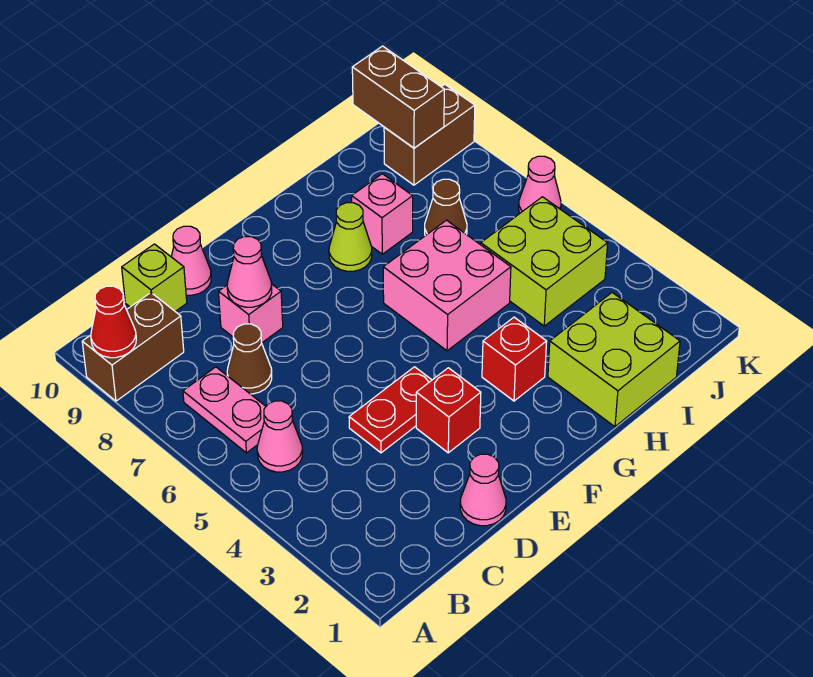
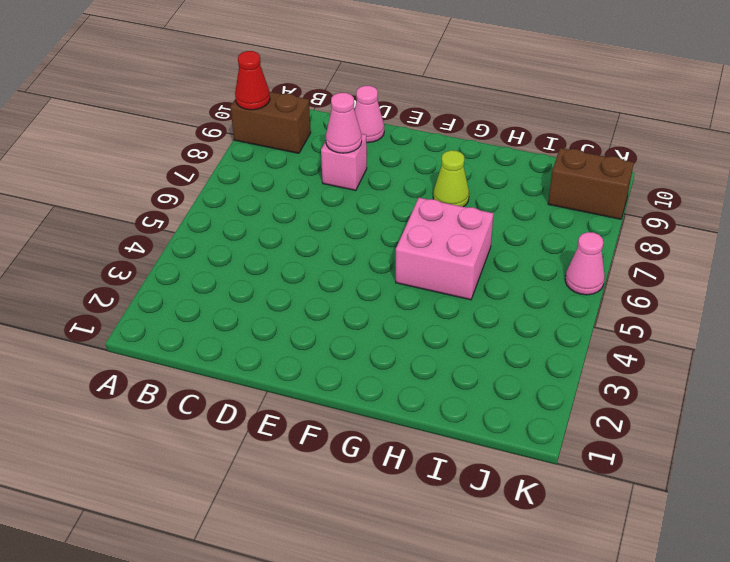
none -> pink 1x1 cone [257,401,303,472]
none -> pink 1x2 plate [183,367,266,453]
none -> brown 1x1 cone [227,324,272,394]

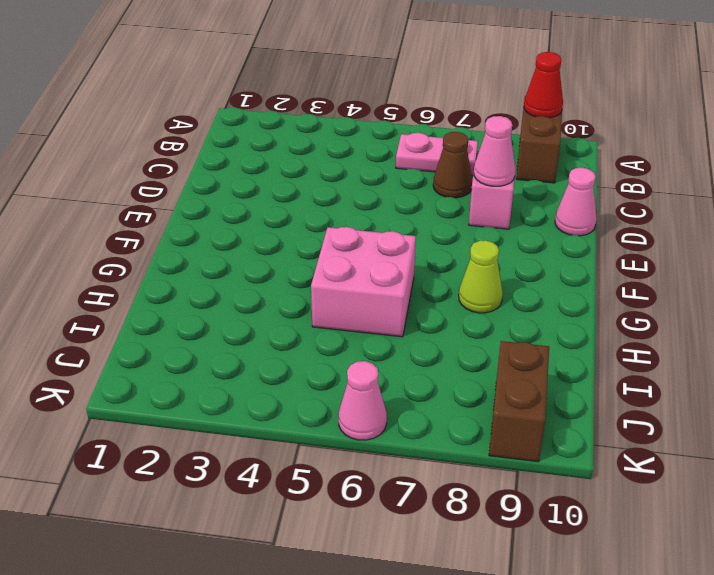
none -> pink 1x1 cone [257,401,303,472]
none -> lime 1x1 brick [122,244,187,311]
none -> pink 1x1 cone [460,454,506,526]

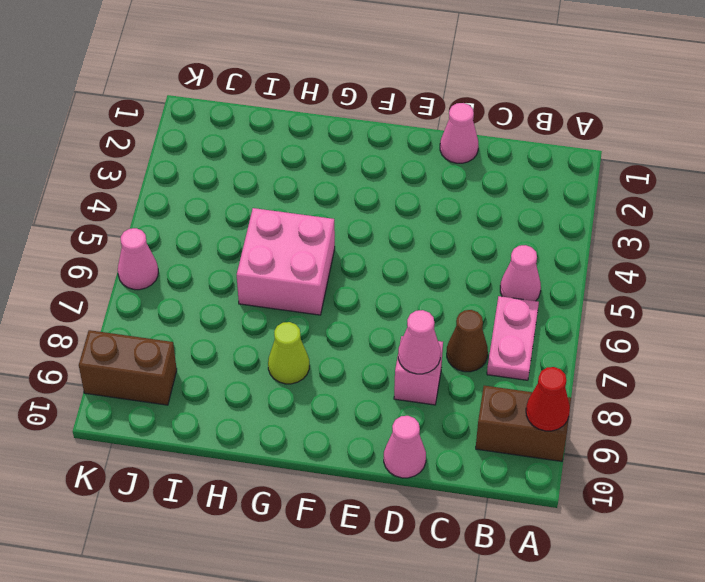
none -> lime 1x1 brick [122,244,187,311]
none -> red 1x2 plate [349,367,432,453]
none -> red 1x1 brick [416,368,481,453]

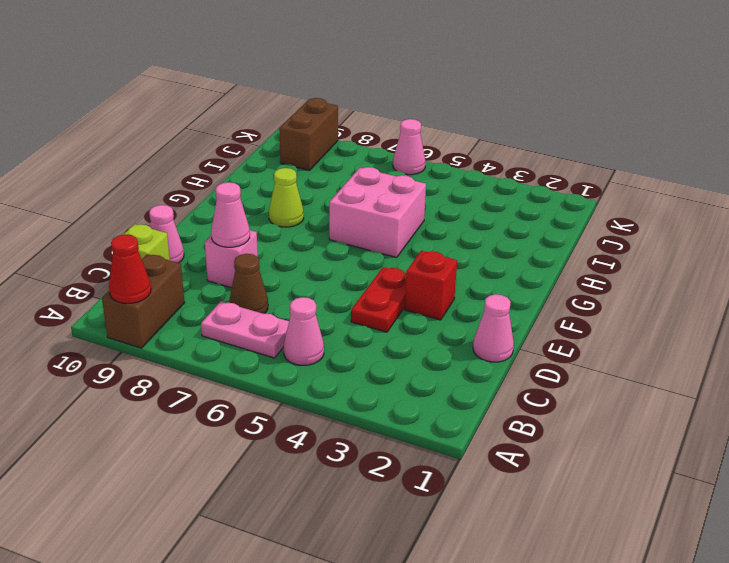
none -> red 1x1 brick [482,317,547,401]
none -> lime 2x2 brick [548,293,680,427]
none -> pink 1x1 brick [352,174,413,254]

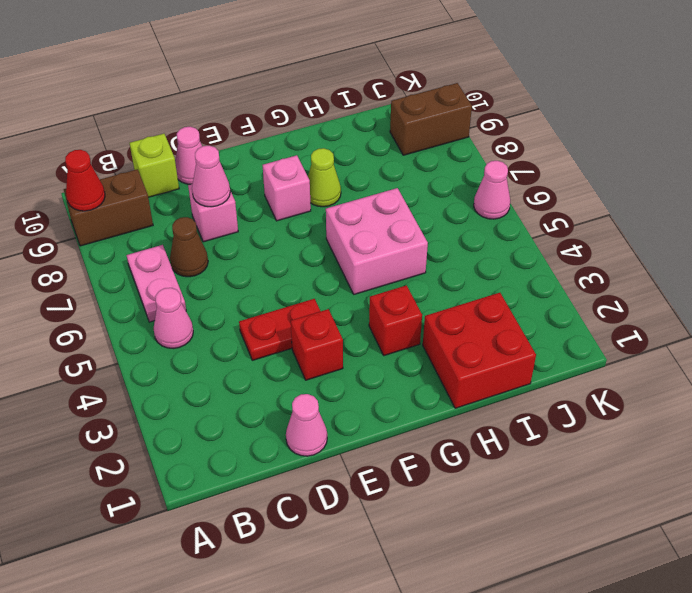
pink 1x1 brick [263,155,311,221] -> pink 1x1 brick moved to [352,174,413,254]
red 2x2 brick [423,293,536,408] -> lime 2x2 brick [548,293,680,427]
none -> lime 2x2 brick [481,197,608,326]
none -> brown 1x1 cone [425,179,467,236]
none -> brown 1x2 brick [352,46,444,148]

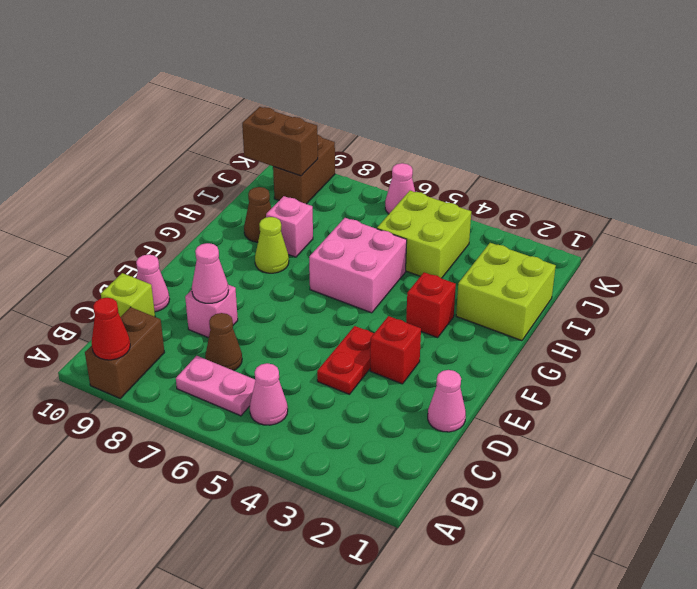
brown 1x1 cone [244,187,271,242] -> brown 1x1 cone moved to [425,179,467,236]

